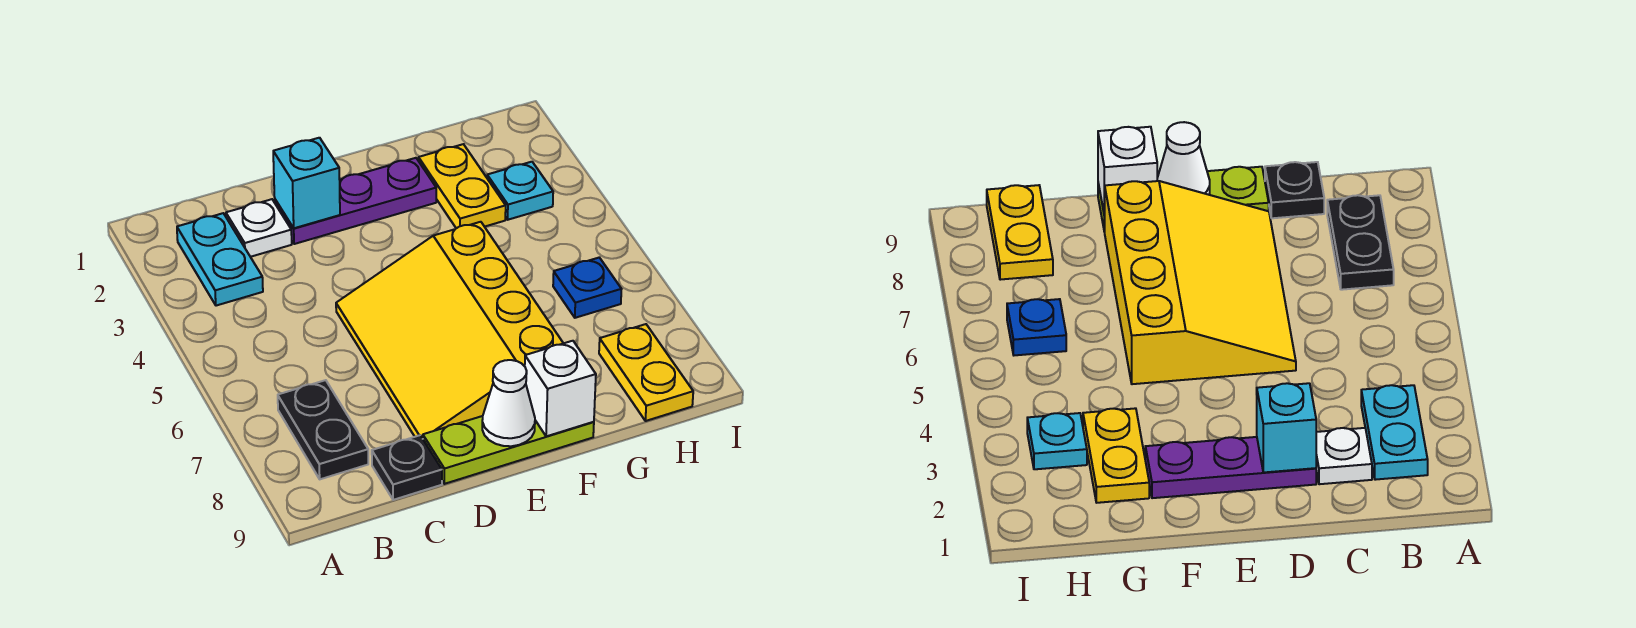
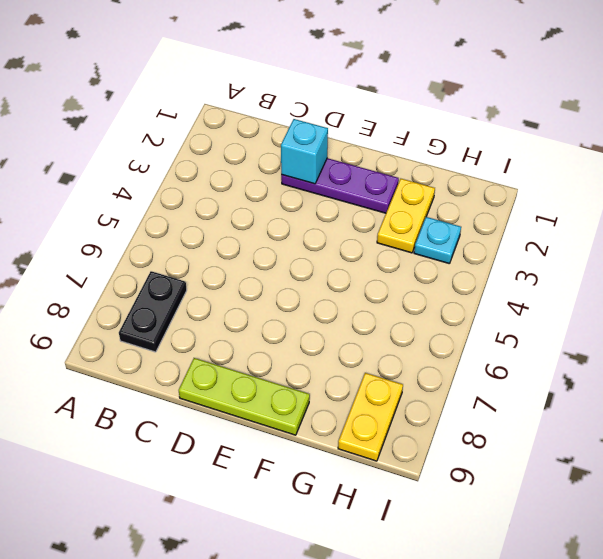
none -> cyan 1x2 plate [177,213,263,306]
none -> white 1x1 plate [226,199,292,257]
none -> black 1x1 plate [372,435,442,500]

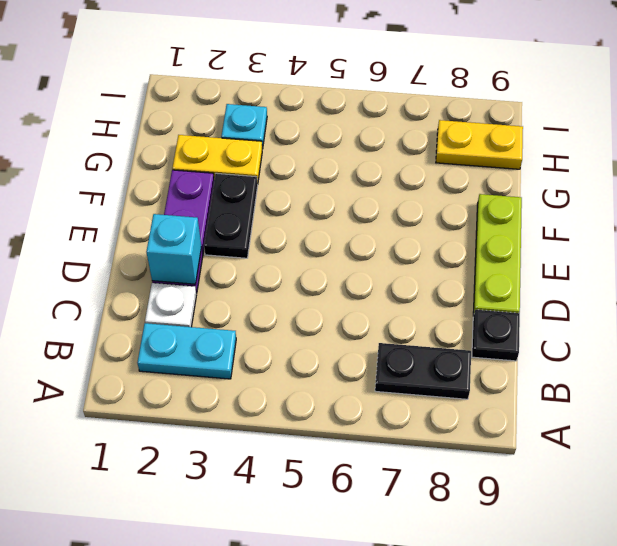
black 1x2 plate [204,173,258,258] -> none
none -> yellow 3x4 slope [336,222,563,438]
none -> blue 1x1 plate [553,258,622,318]
none -> white 1x1 cone [482,360,535,446]

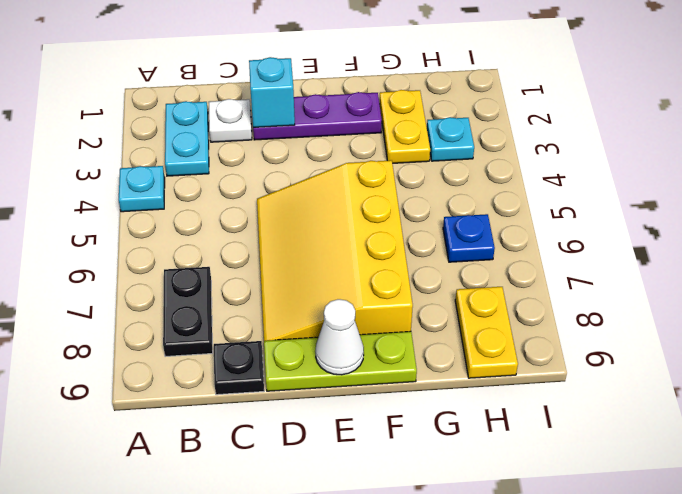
cyan 1x1 plate [119,166,165,212] -> none
none -> white 1x1 brick [525,341,596,436]

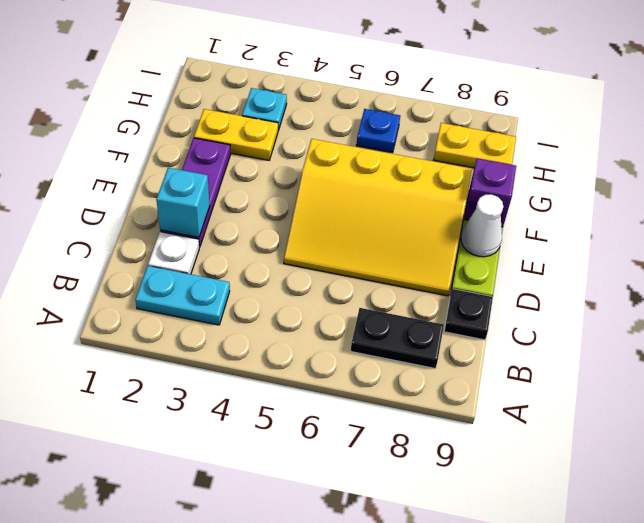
purple 1x1 brick [464,158,516,227] -> white 1x1 brick [525,341,596,436]

